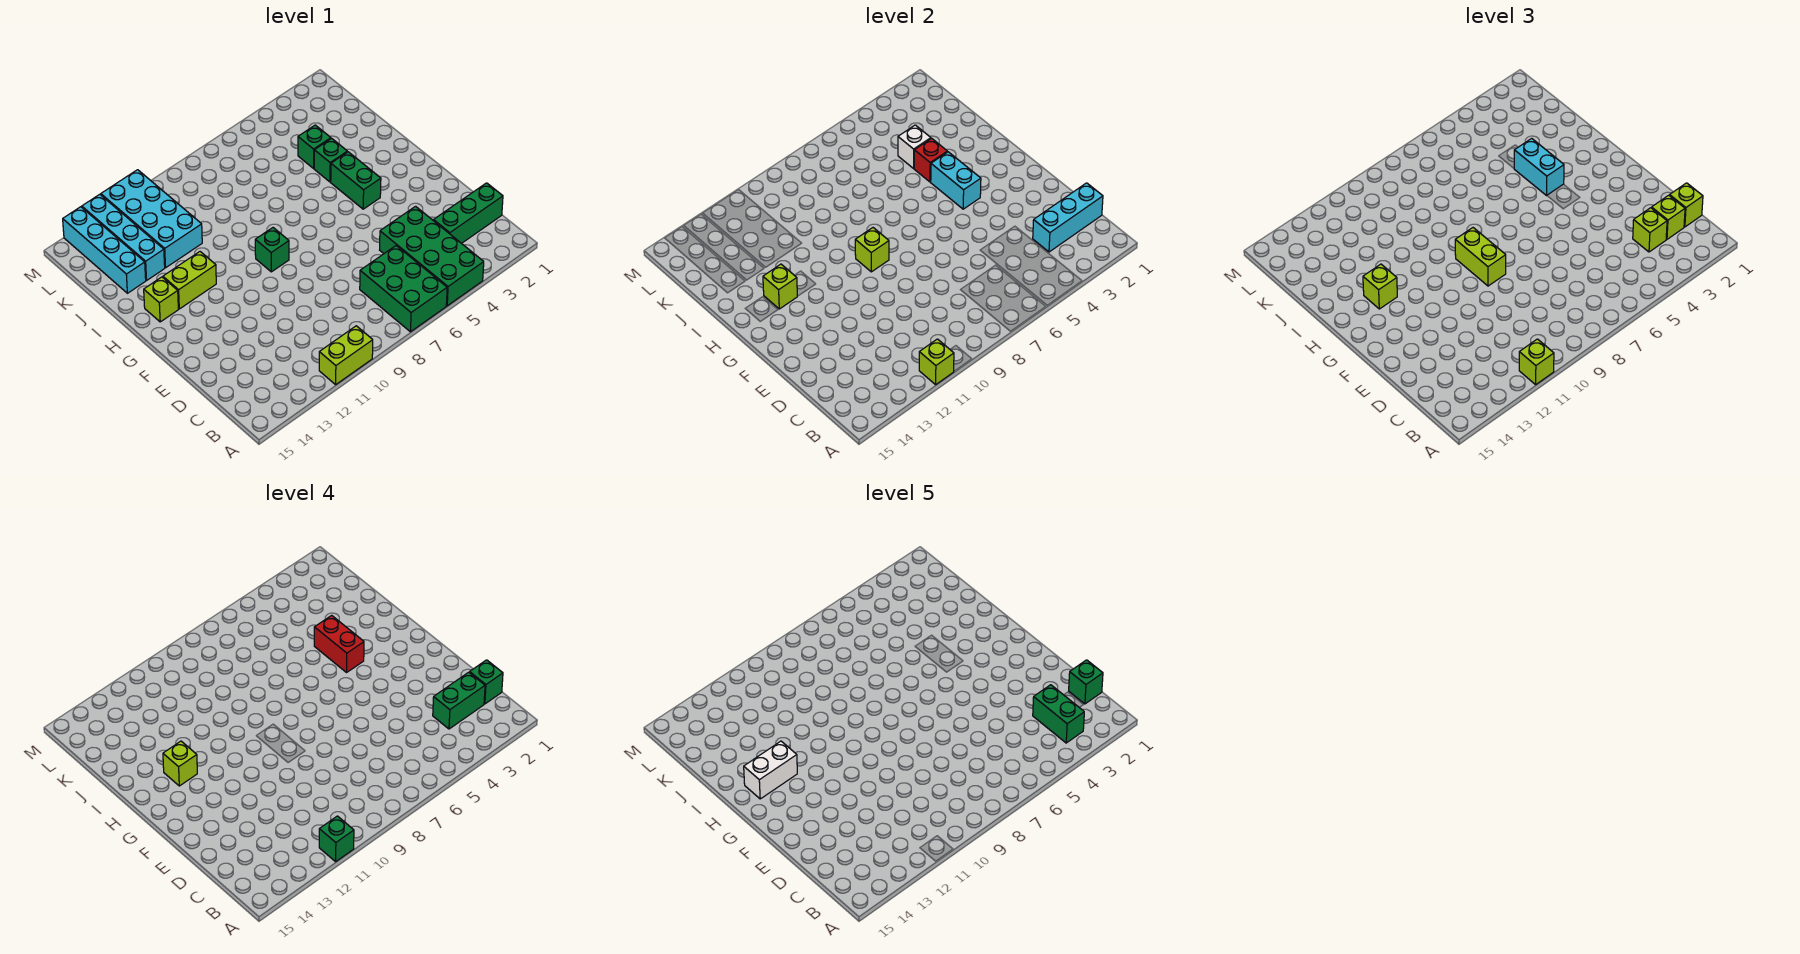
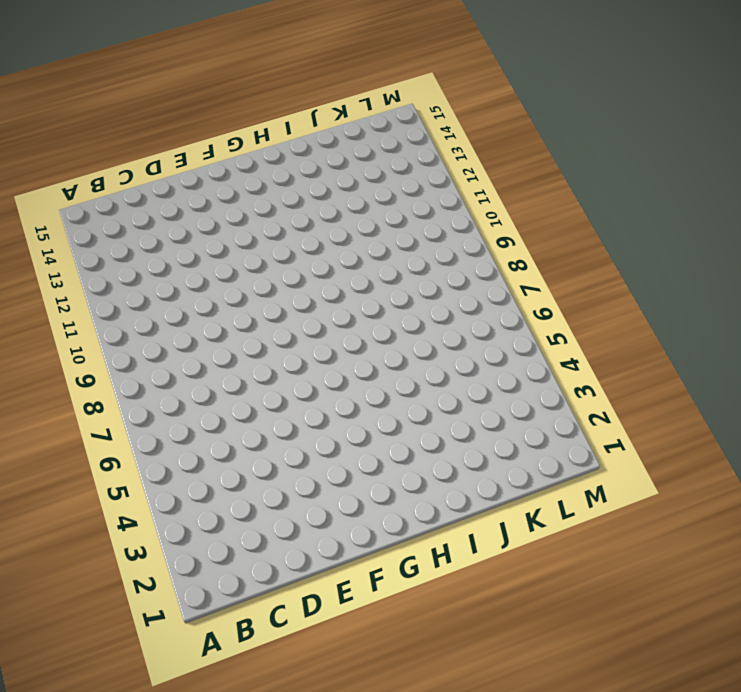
none -> green 2x4 brick [380,206,484,306]
none -> green 2x3 brick [360,246,447,332]
none -> lime 1x2 brick [319,326,373,385]
none -> green 1x3 brick [433,183,503,243]

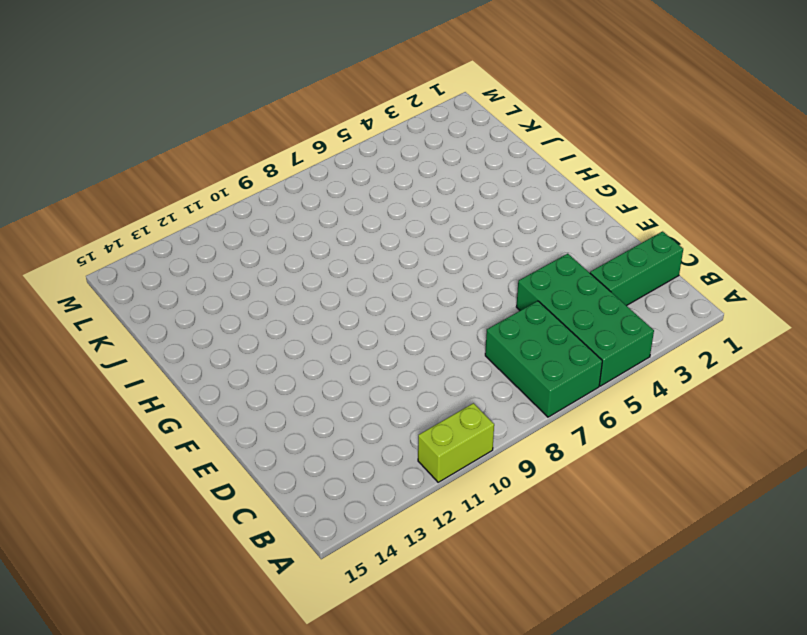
none -> green 1x2 brick [331,152,381,209]
none -> green 1x1 brick [255,228,289,272]
none -> lime 1x2 brick [163,252,216,309]
none -> lime 1x1 brick [144,277,178,322]

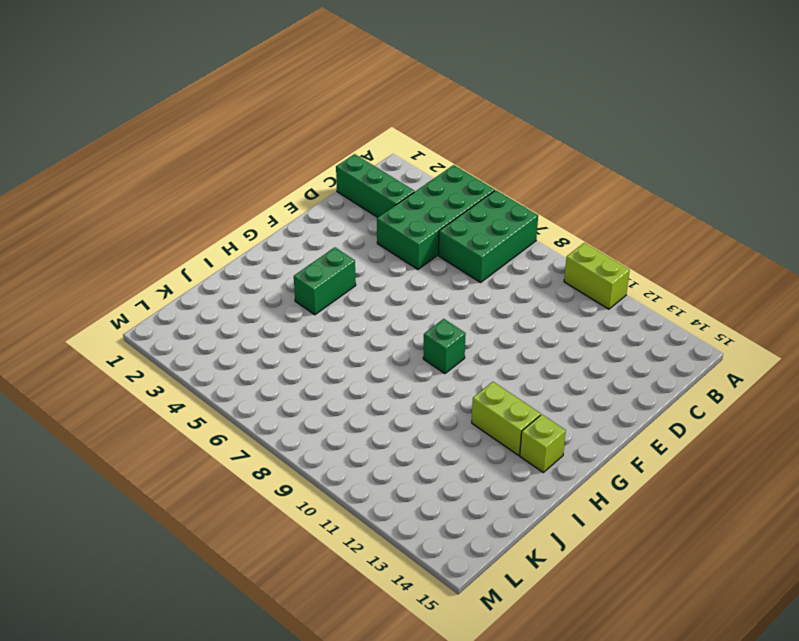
none -> green 1x1 brick [314,138,347,182]
none -> green 1x1 brick [298,125,331,168]
none -> cyan 2x4 brick [101,170,202,268]
none -> cyan 1x4 brick [82,194,165,280]

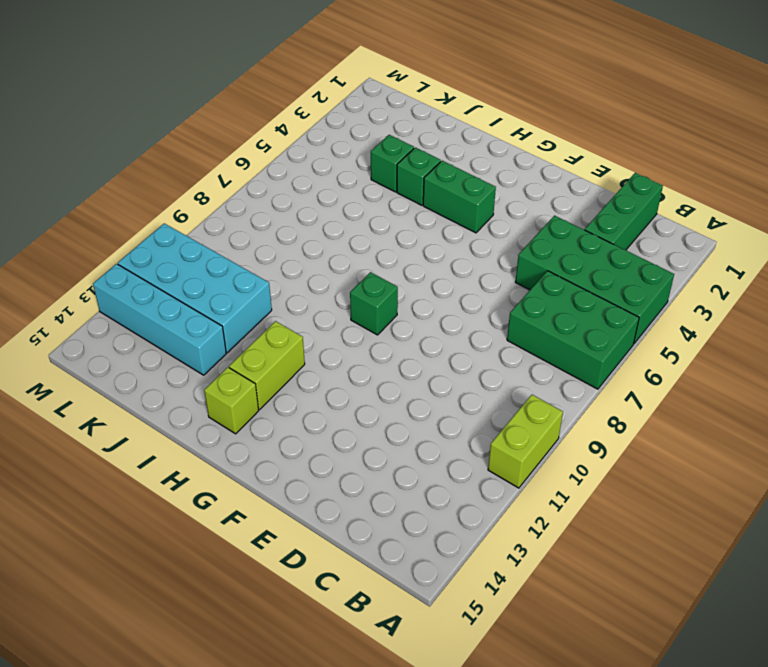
none -> cyan 1x4 brick [63,207,146,293]
none -> lime 1x1 brick [919,339,954,385]
none -> cyan 1x3 brick [1033,183,1103,252]
none -> cyan 1x2 brick [931,152,981,209]

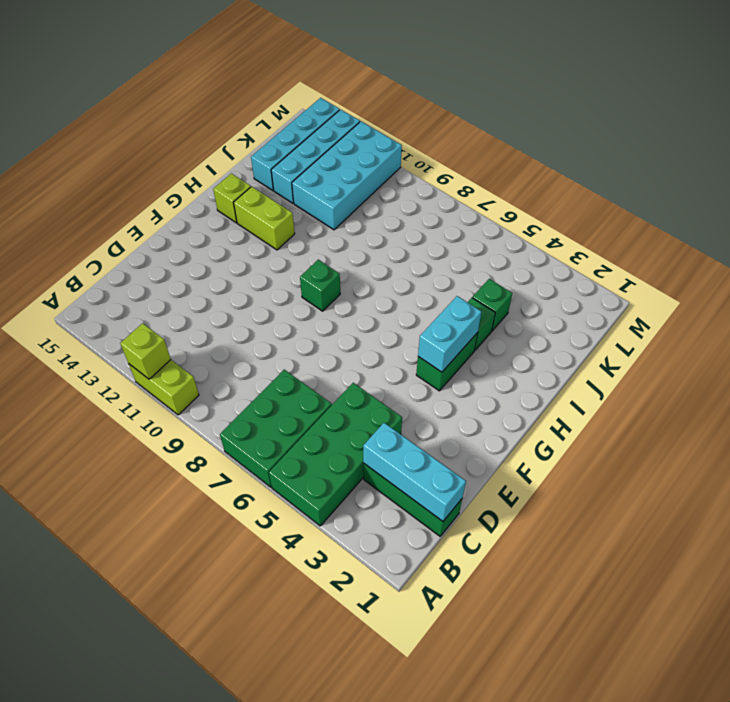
none -> lime 1x1 brick [855,228,889,272]
none -> lime 1x1 brick [763,264,797,309]
none -> red 1x1 brick [914,138,947,182]
none -> white 1x1 brick [898,125,931,168]

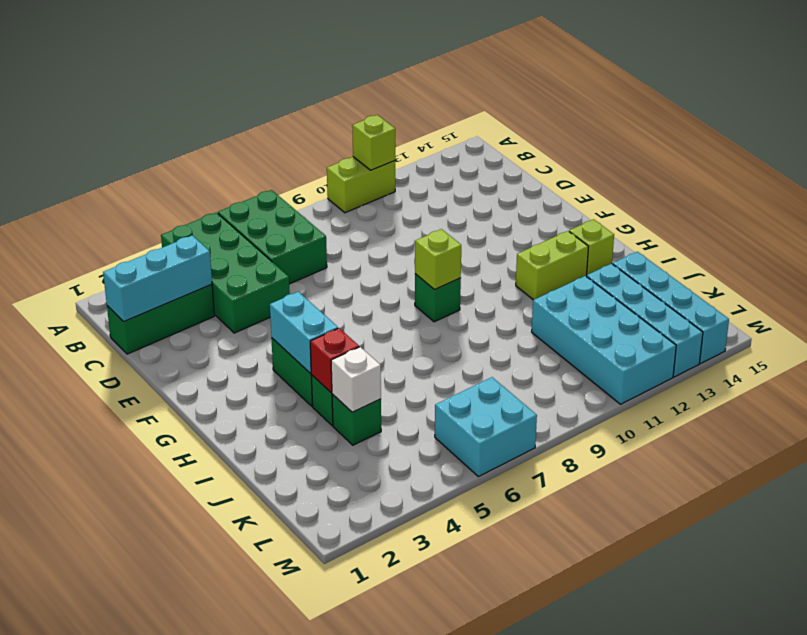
cyan 2x2 brick [435,377,537,477] -> none
none -> lime 1x1 brick [763,264,797,309]
none -> lime 1x1 brick [1519,339,1554,385]
none -> lime 1x1 brick [1670,183,1703,227]
none -> lime 1x1 brick [1652,195,1685,239]

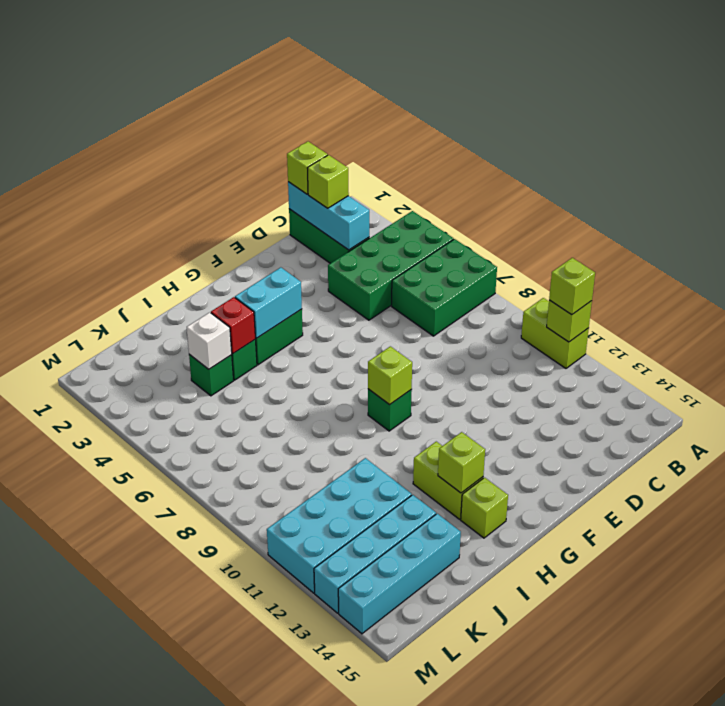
none -> lime 1x1 brick [1633,208,1667,252]
none -> lime 1x2 brick [1455,228,1506,286]
none -> cyan 1x2 brick [1514,138,1564,195]
none -> lime 1x1 brick [1363,264,1397,309]

